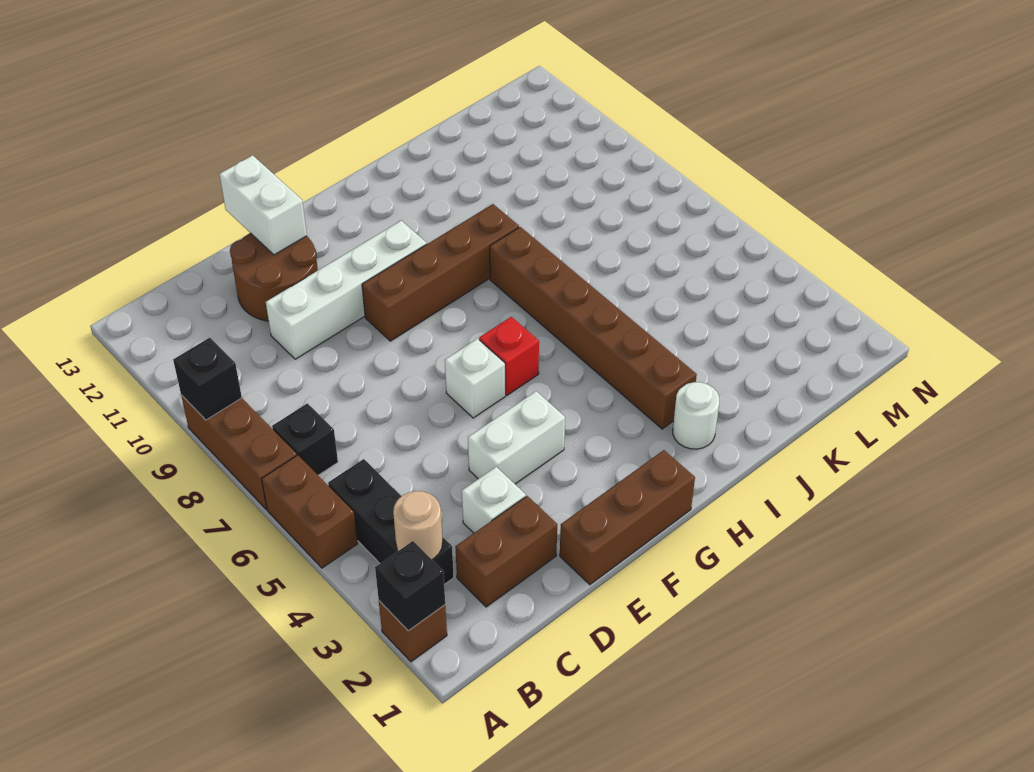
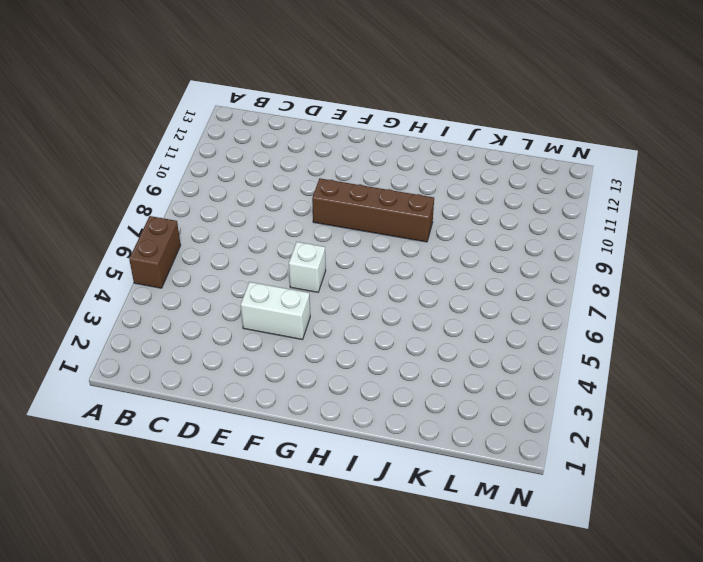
none -> brown 1x1 brick [379,601,447,662]
none -> brown 1x3 brick [181,395,297,509]
none -> black 1x3 brick [328,459,454,584]

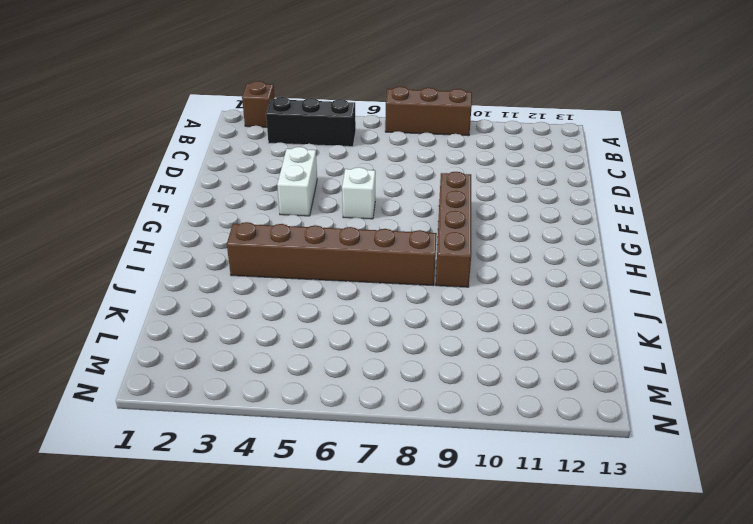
none -> brown 1x2 brick [262,455,358,568]
none -> black 1x1 brick [272,403,338,475]
none -> brown 1x2 brick [455,496,557,607]

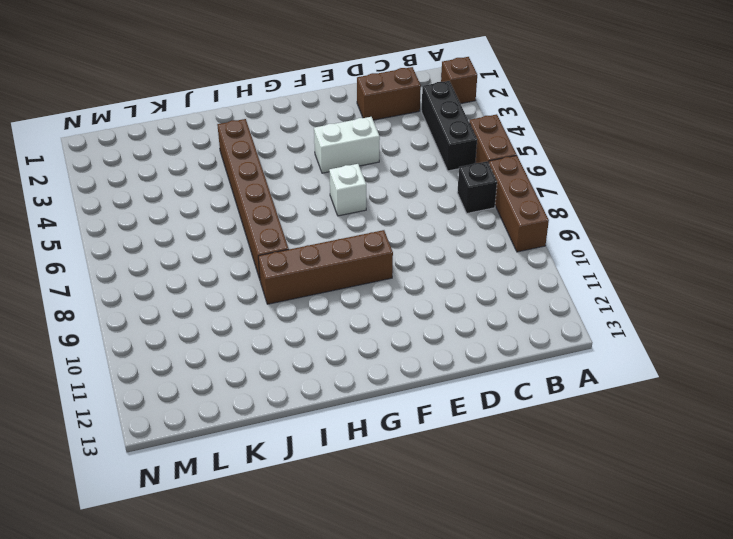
none -> white 1x1 brick [462,467,526,533]
none -> white 1x4 brick [266,221,427,359]
none -> brown 2x2 round brick [230,233,318,321]

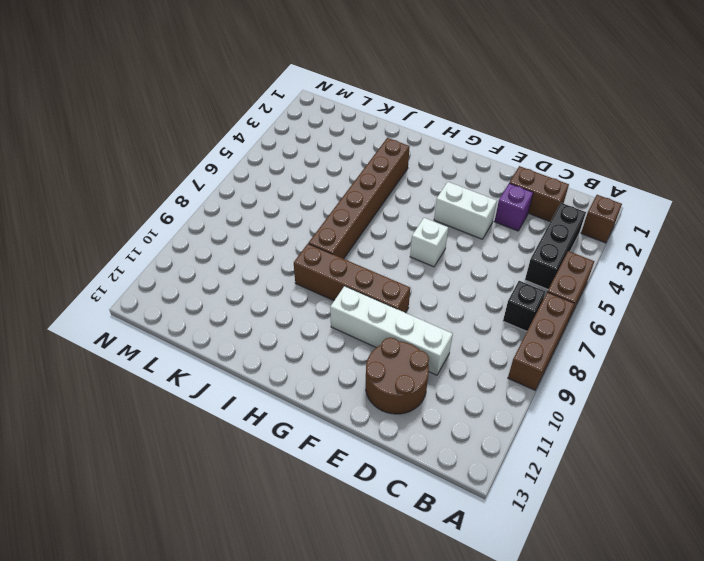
purple 1x1 brick [494,183,533,231] -> white 1x1 brick [462,467,526,533]
none -> brown 1x3 brick [560,450,695,585]
none -> red 1x1 brick [479,317,539,395]
none -> white 1x1 round brick [673,382,719,449]

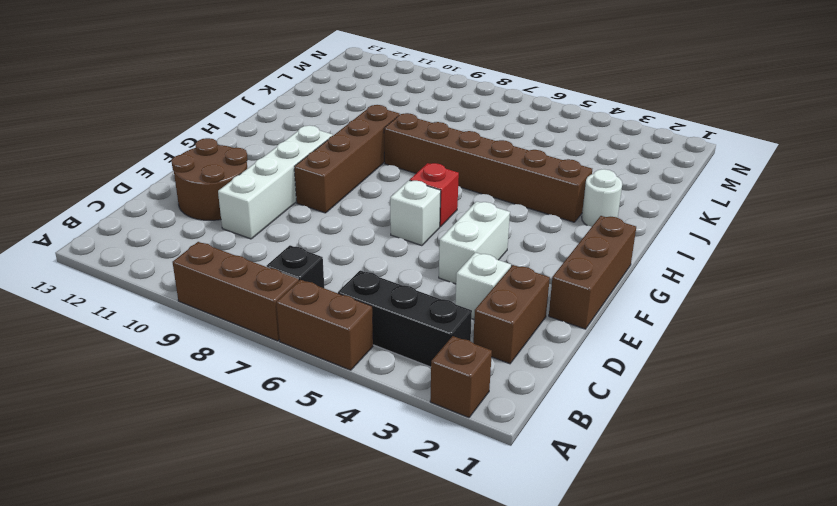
none -> black 1x1 brick [375,541,445,631]
none -> black 1x1 brick [173,338,242,420]
none -> tan 1x1 round brick [393,491,443,559]

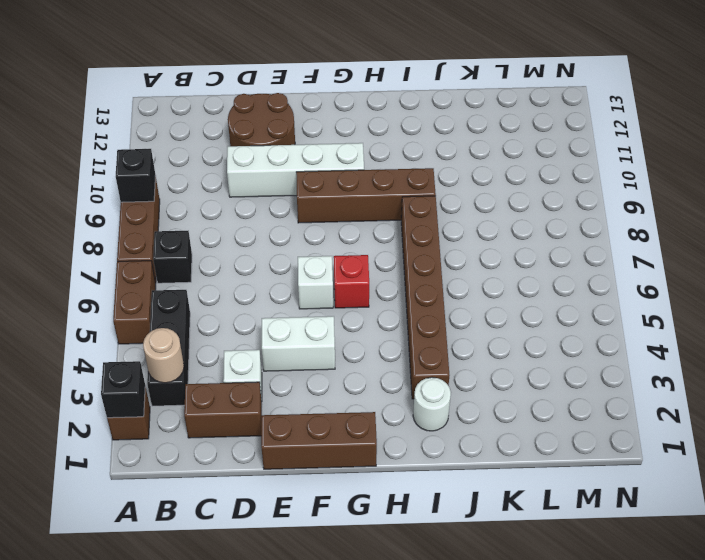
none -> white 1x2 brick [219,155,307,255]

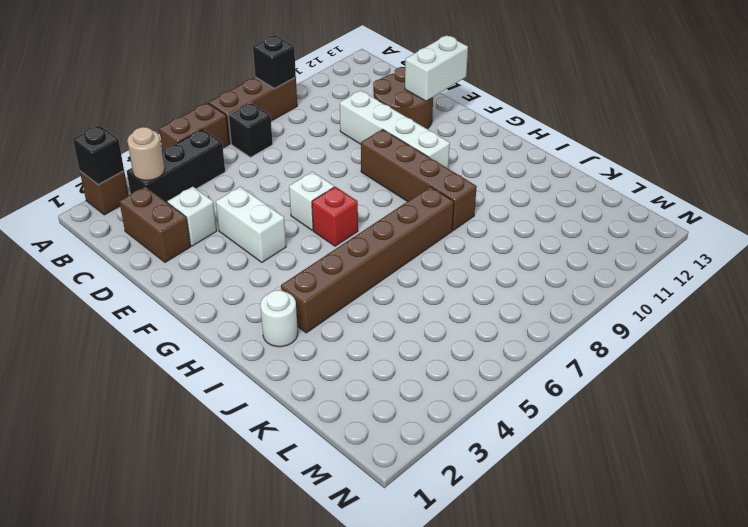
none -> brown 1x3 brick [560,450,695,585]

